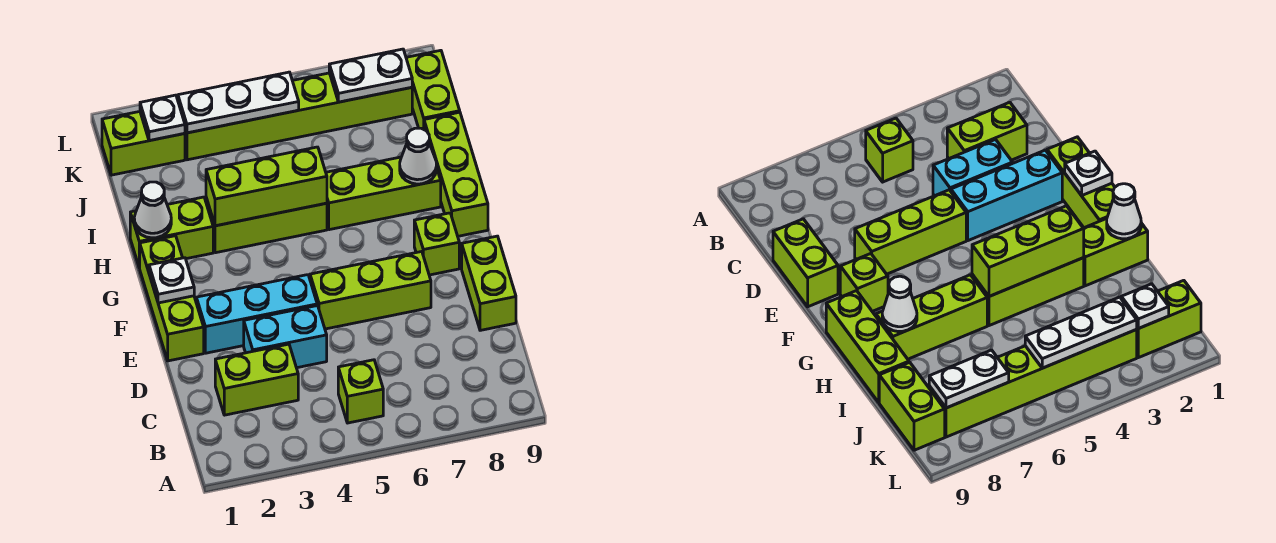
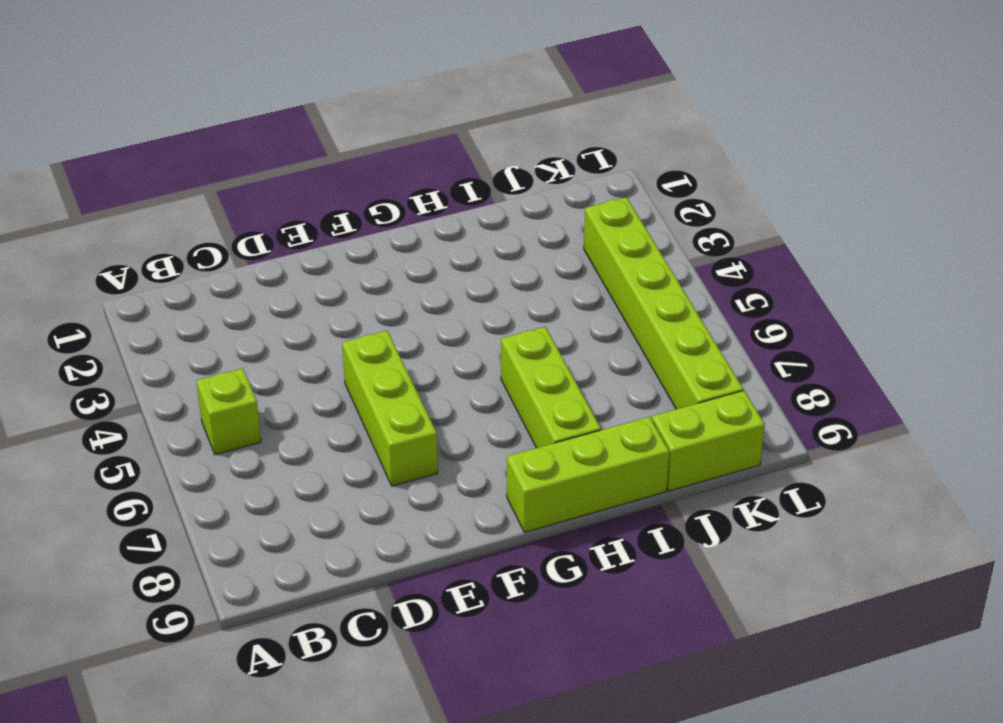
none -> lime 1x2 brick [215,344,298,415]
none -> cyan 1x2 brick [244,306,327,368]
none -> lime 1x2 brick [462,236,516,330]

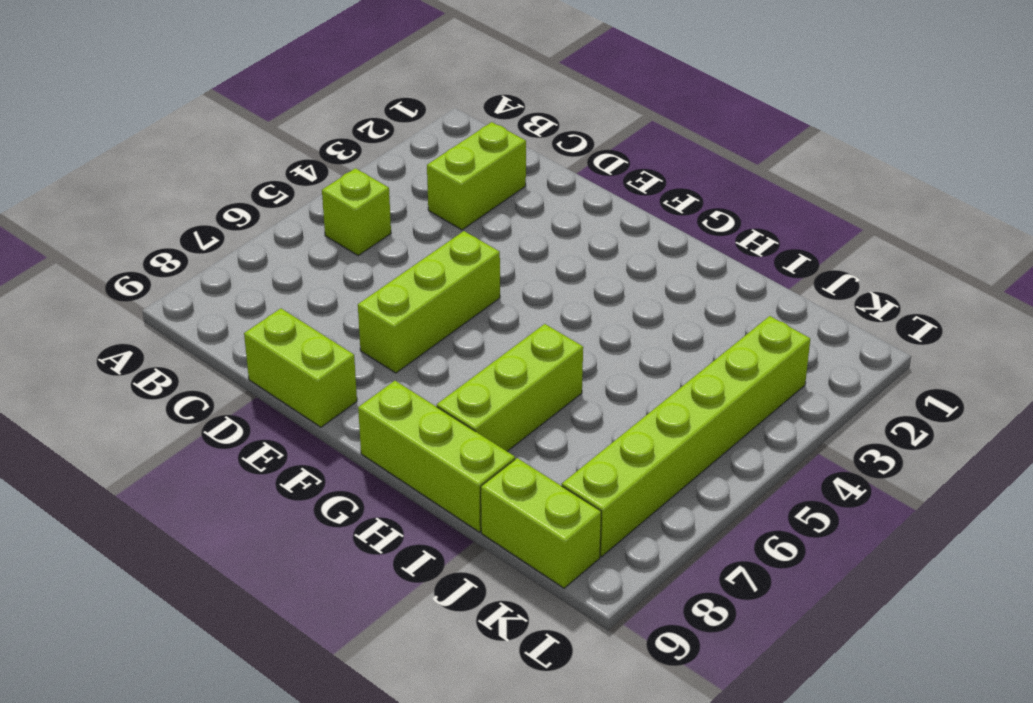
none -> cyan 1x2 brick [244,306,327,368]
none -> lime 1x3 brick [140,236,204,361]
none -> cyan 1x3 brick [196,275,317,353]

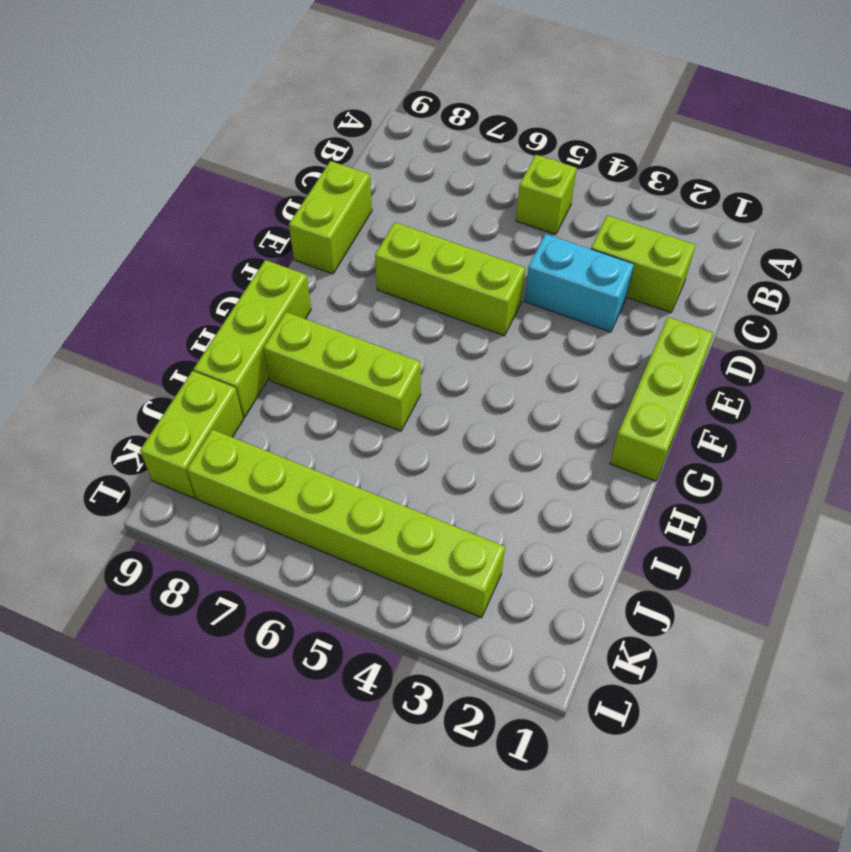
none -> cyan 1x3 brick [196,275,317,353]
none -> lime 1x1 brick [414,213,459,275]
none -> lime 1x2 brick [130,197,213,268]

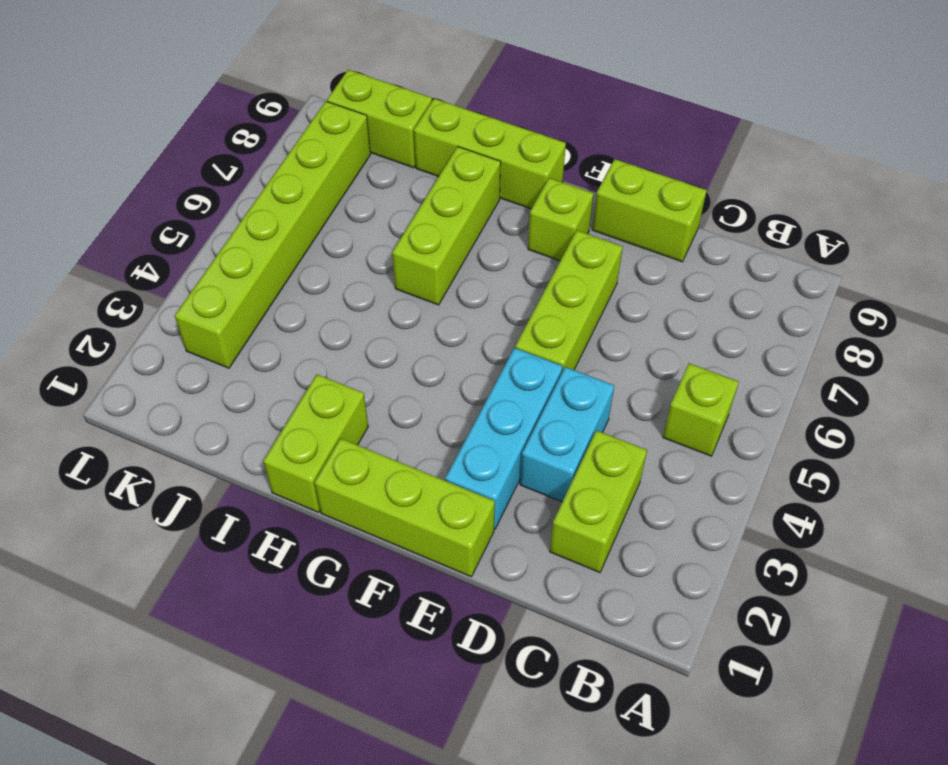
none -> lime 1x3 brick [206,198,327,253]
none -> lime 1x2 brick [102,112,185,175]
none -> white 1x1 plate [149,258,194,303]

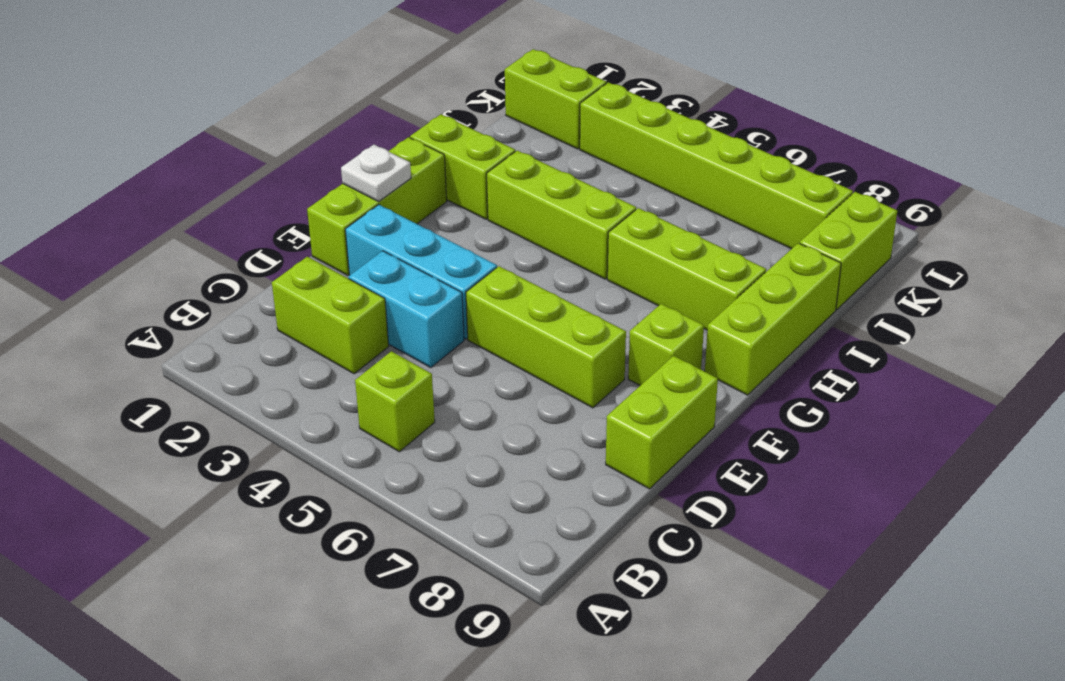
none -> white 1x1 cone [134,182,171,238]
none -> lime 1x3 brick [206,147,327,226]
none -> white 1x1 cone [400,128,437,184]

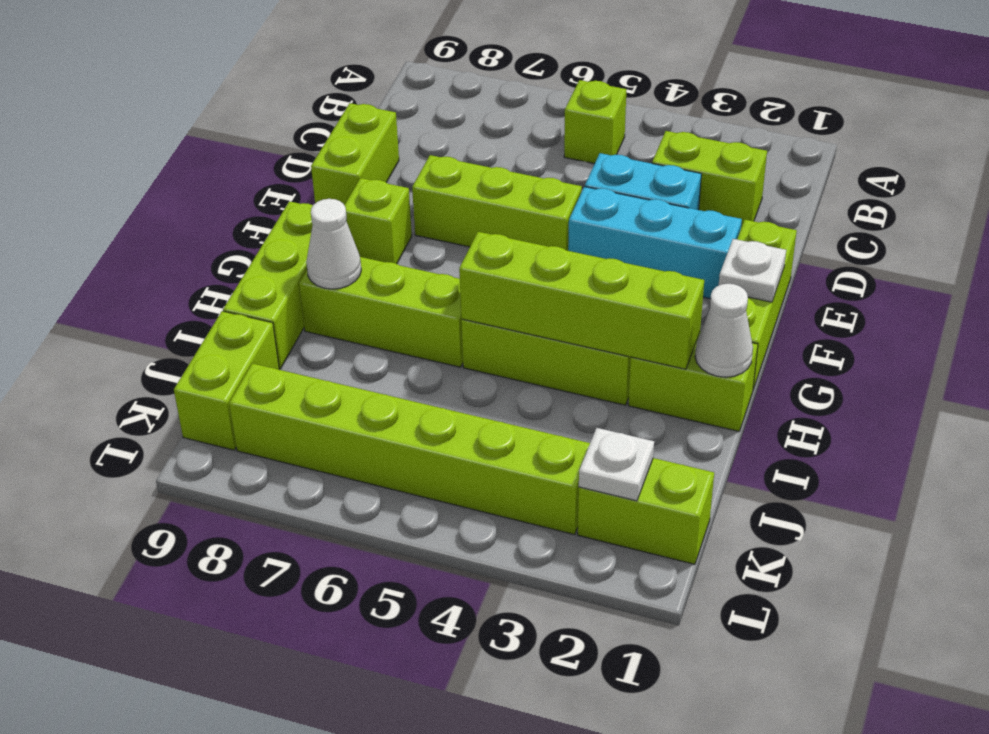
lime 1x4 brick [459,232,704,369] -> lime 1x3 brick [206,147,327,226]
none -> white 1x3 plate [178,72,299,133]
none -> white 1x2 plate [329,49,412,102]

